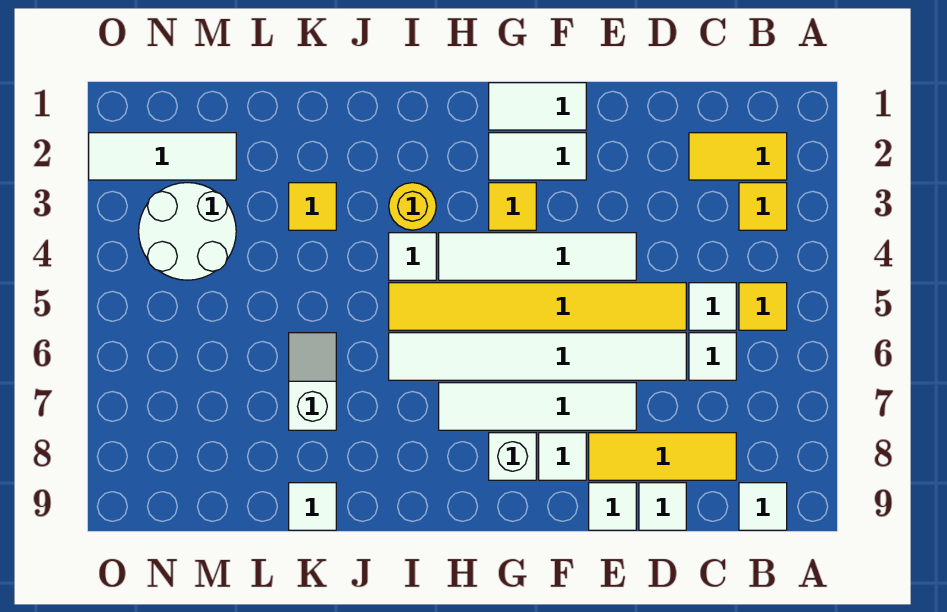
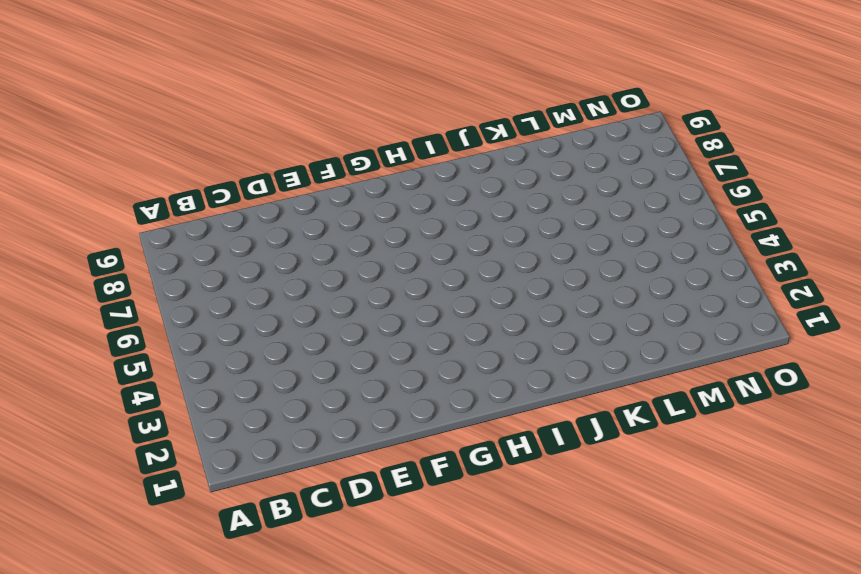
none -> yellow 1x2 tile [689,133,787,180]
none -> yellow 1x1 tile [739,183,787,230]
none -> yellow 1x1 tile [739,283,787,330]

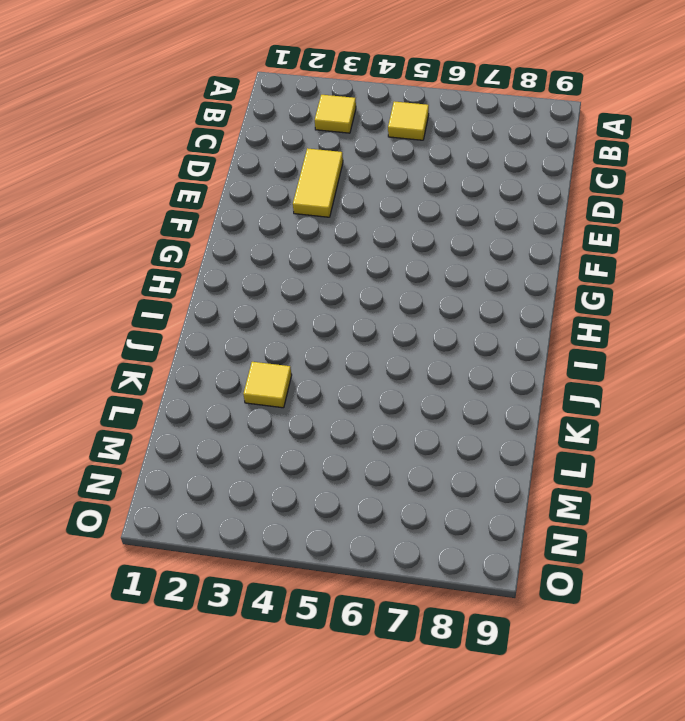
yellow 1x2 tile [293,148,343,217] -> yellow 1x2 tile moved to [689,133,787,180]
none -> white 1x1 tile [739,483,787,530]
none -> white 1x1 tile [689,283,736,330]
none -> white 1x1 tile [689,333,736,380]

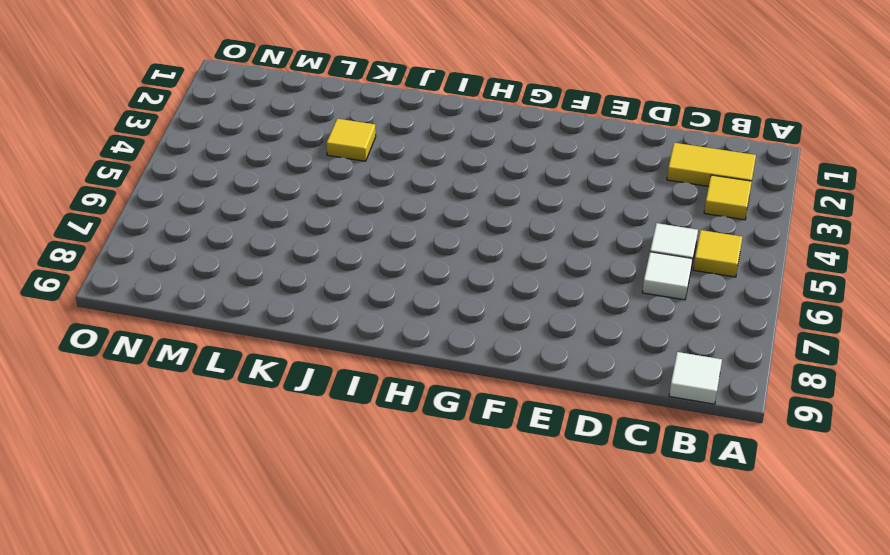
none -> yellow 1x3 tile [589,433,736,480]
none -> yellow 1x6 tile [389,283,686,330]
none -> white 1x6 tile [389,333,686,380]

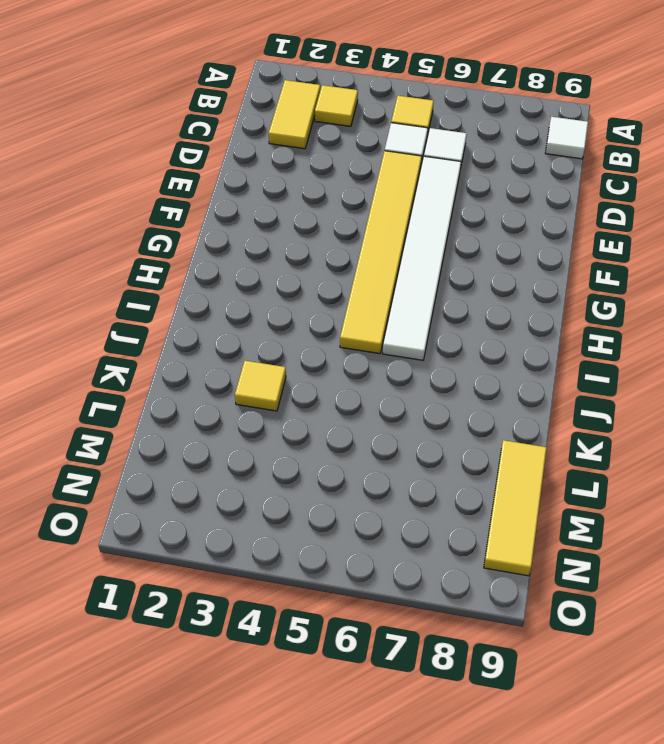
yellow 1x3 tile [484,440,547,576] -> yellow 1x3 tile moved to [589,433,736,480]
none -> white 1x1 tile [639,483,686,530]
none -> white 1x4 tile [439,233,636,280]
none -> white 1x4 tile [439,383,636,430]

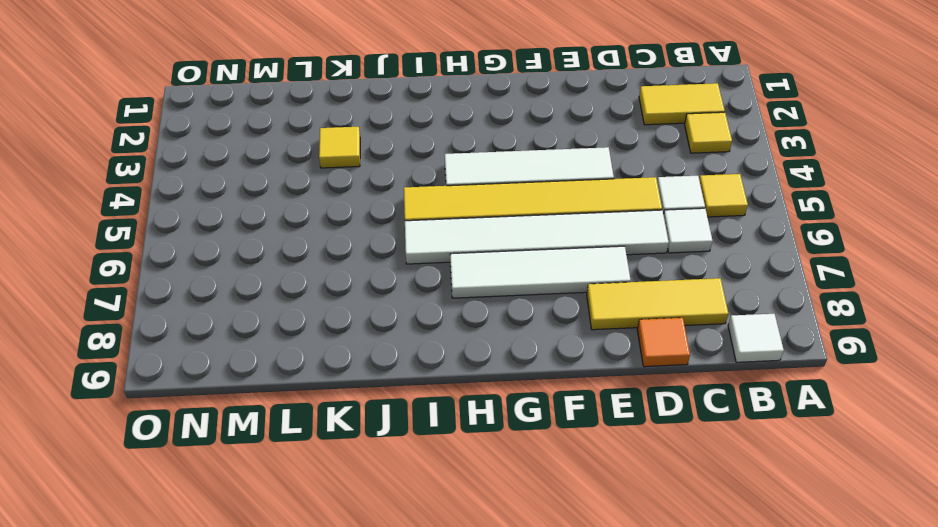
orange 1x1 tile [637,318,690,367] -> white 1x1 tile [639,483,686,530]
none -> white 1x1 tile [589,483,636,530]
none -> white 1x2 tile [489,83,586,130]
none -> white 1x2 tile [489,133,586,180]

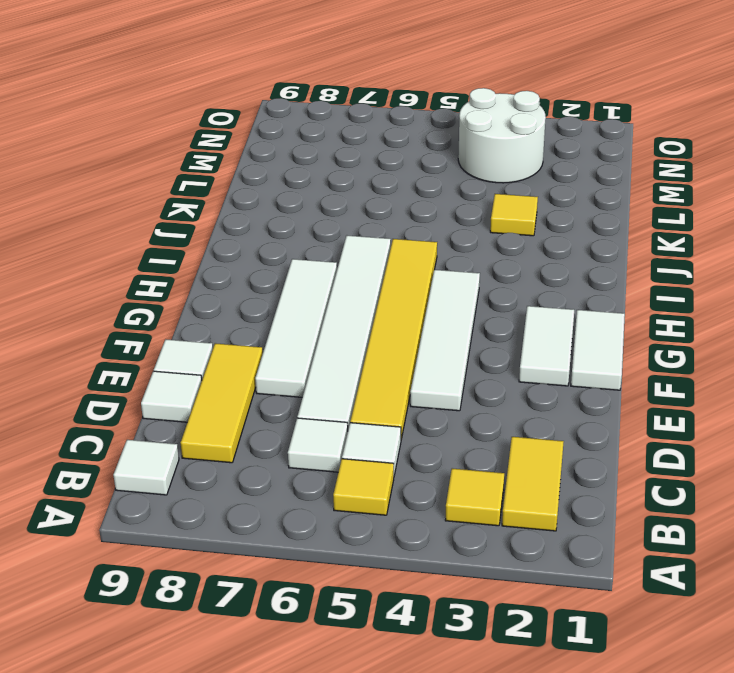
none -> white 1x1 tile [539,433,586,480]
none -> yellow 1x1 tile [489,183,536,230]
none -> white 1x1 brick [489,433,536,480]

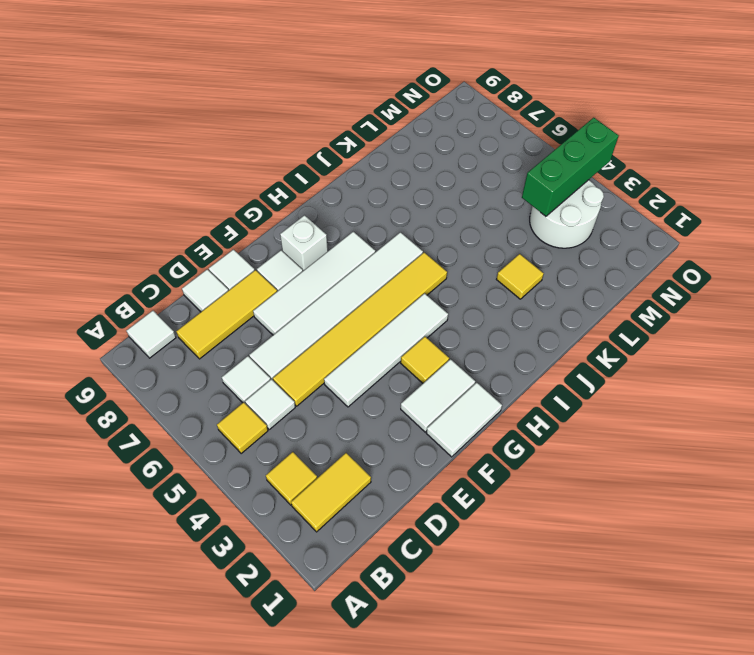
green 1x3 brick [522,118,619,216] -> none
none -> yellow 1x1 round brick [389,183,436,230]
none -> white 1x1 tile [389,233,436,280]
none -> white 1x2 slope [289,333,336,430]

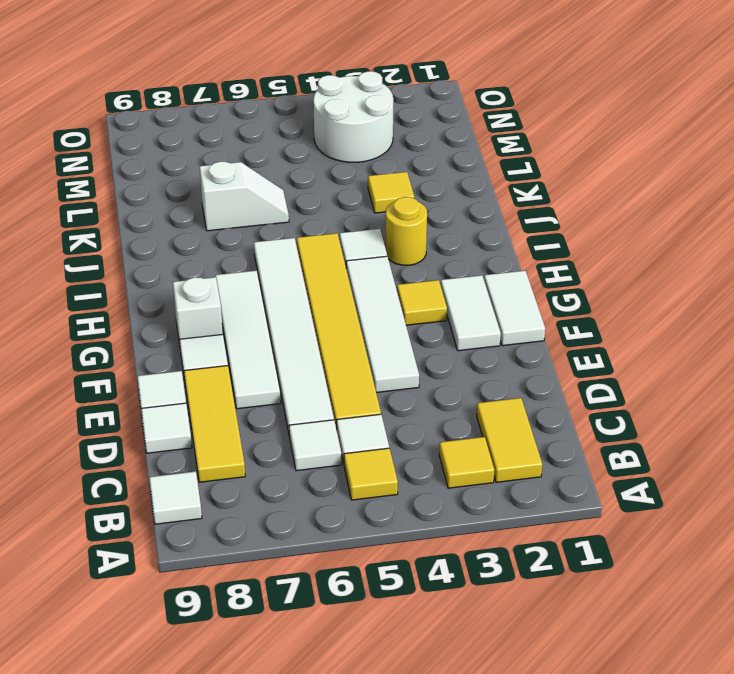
none -> white 1x1 tile [289,483,336,530]
none -> white 1x3 tile [89,133,236,180]

